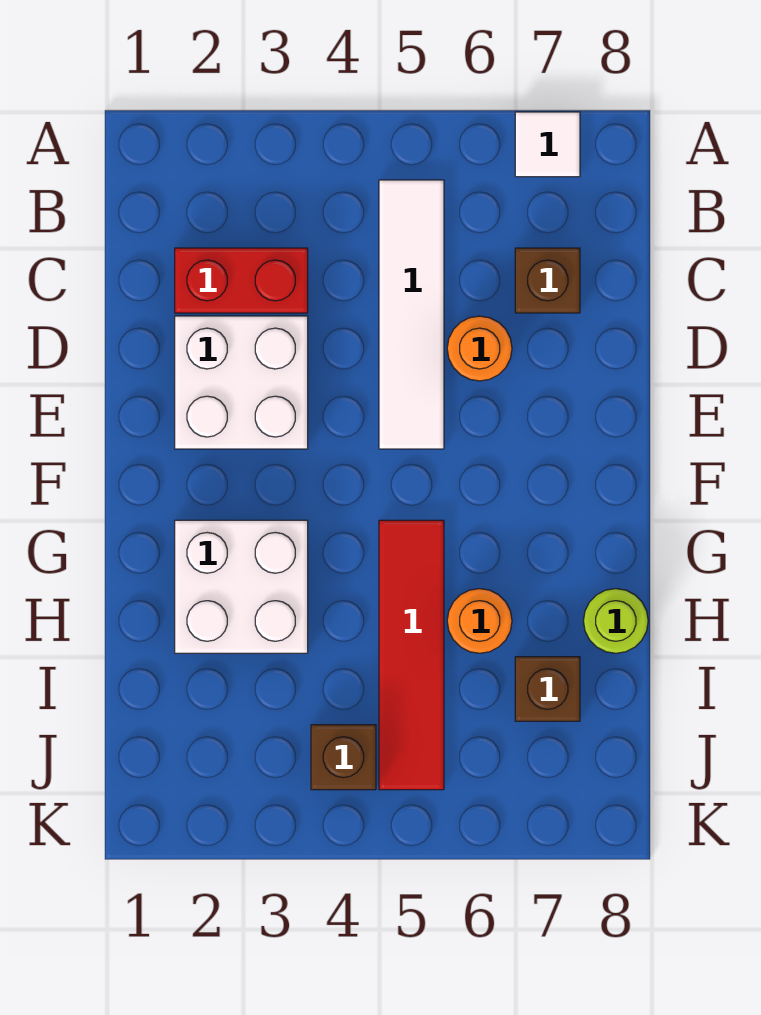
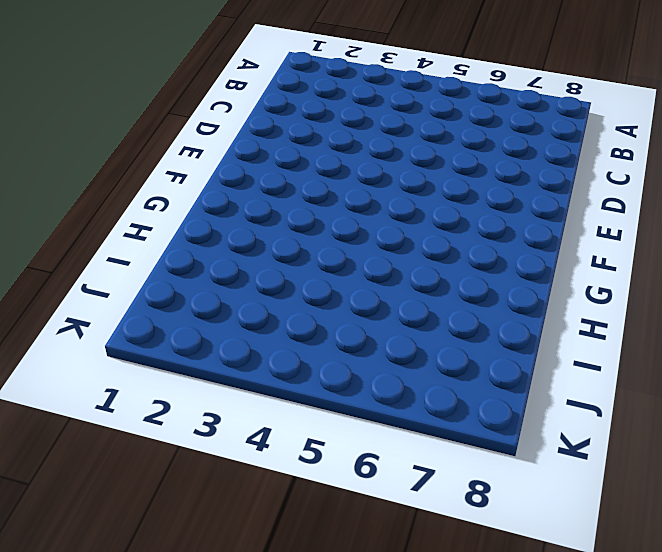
none -> white 1x1 tile [515,112,580,177]
none -> white 1x4 tile [379,180,444,449]
none -> red 1x2 brick [175,248,308,313]

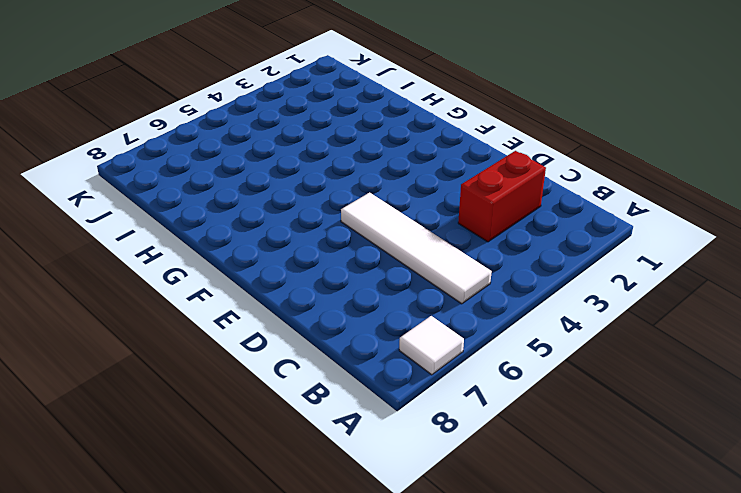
none -> brown 1x1 brick [515,248,580,313]
none -> white 2x2 brick [175,316,308,449]
none -> orange 1x1 round brick [447,316,512,381]

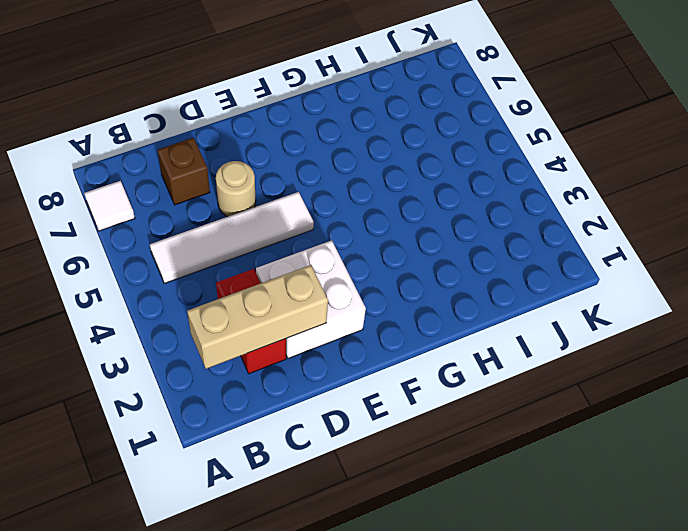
tan 1x3 brick [187,265,328,369] -> none
tan 1x1 round brick [216,161,256,217] -> orange 1x1 round brick [447,316,512,381]
none -> white 2x2 brick [175,520,308,653]
none -> red 1x4 tile [379,520,444,790]
none -> orange 1x1 round brick [447,589,512,653]

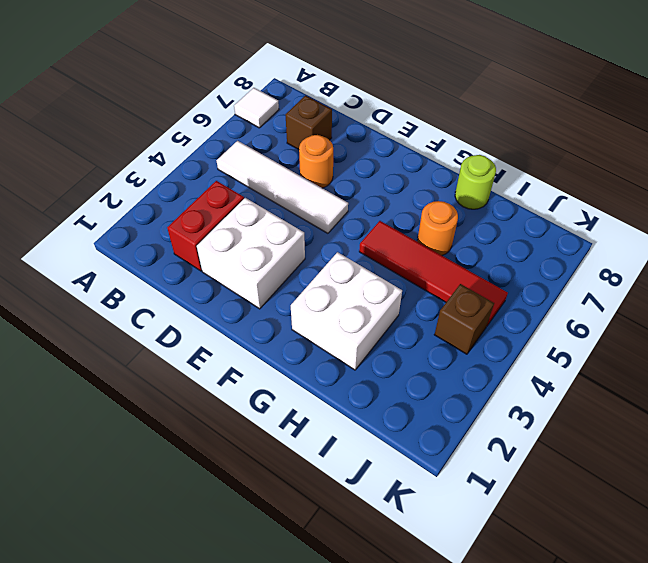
none -> brown 1x1 brick [515,657,580,721]

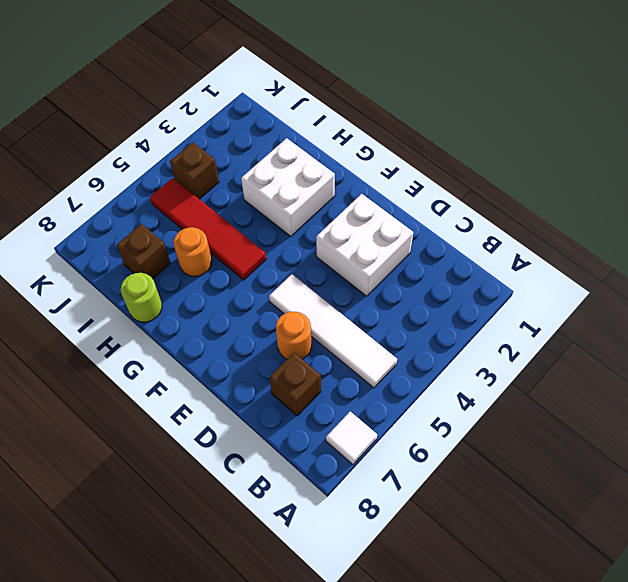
none -> red 1x2 brick [175,248,308,313]

